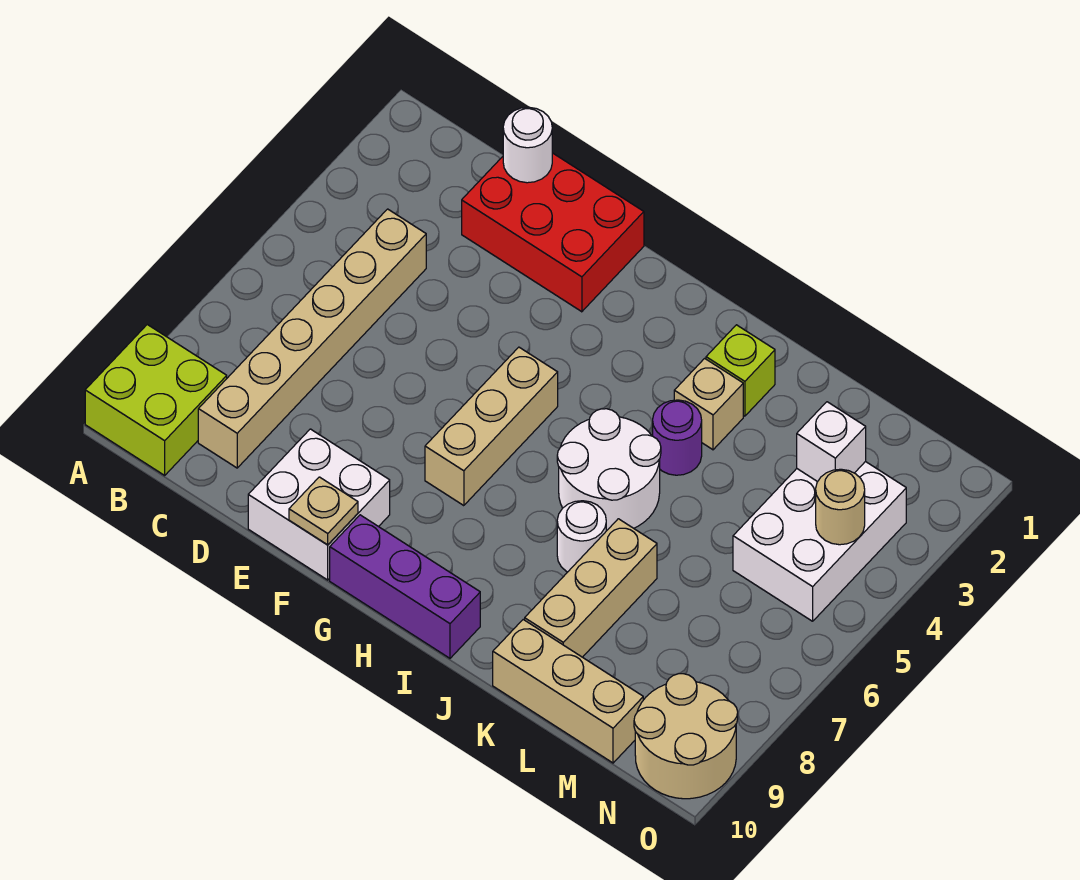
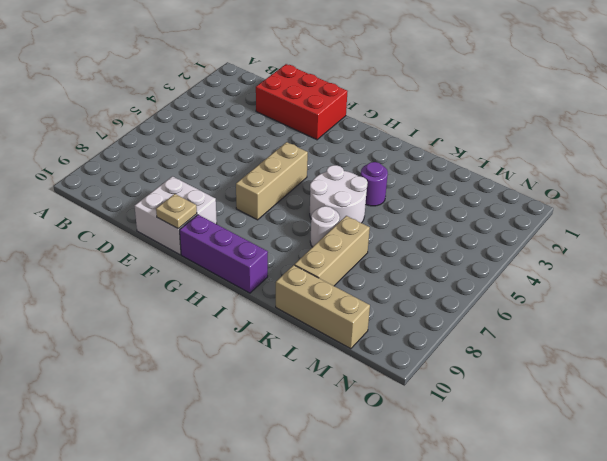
none -> lime 2x2 brick [85,325,227,475]
none -> tan 1x6 brick [198,209,426,468]
none -> lime 1x1 brick [706,325,775,416]

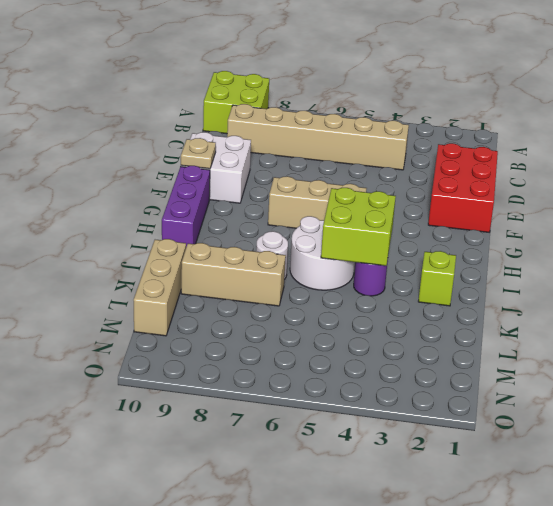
lime 2x2 brick [321,188,396,266] -> none
none -> tan 1x1 brick [674,358,743,450]
none -> white 2x3 brick [733,461,906,621]
none -> tan 2x2 round brick [634,674,738,799]

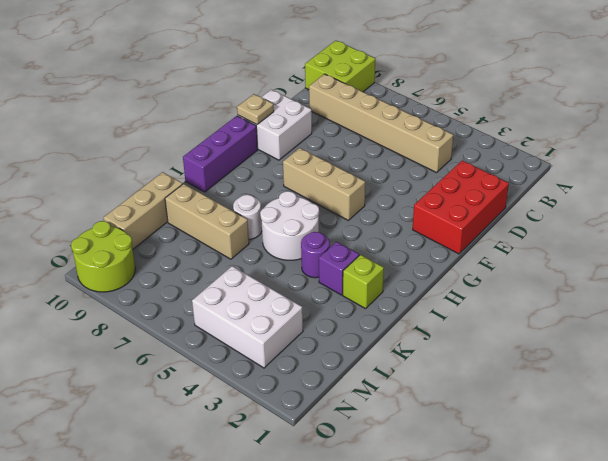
purple 1x1 brick [319,242,359,295] -> tan 1x1 brick [674,358,743,450]
lime 2x2 round brick [71,221,135,292] -> tan 2x2 round brick [634,674,738,799]
none -> white 1x1 round brick [503,107,552,183]
none -> white 1x1 brick [797,402,866,482]
none -> tan 1x1 round brick [816,469,865,545]

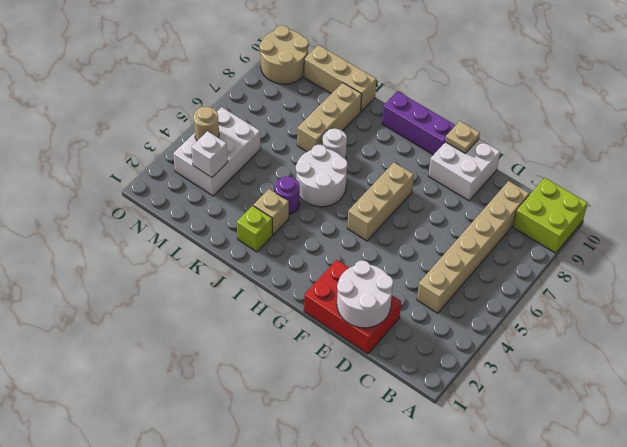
white 2x2 round brick [337,260,393,328] -> white 1x1 round brick [503,107,552,183]

